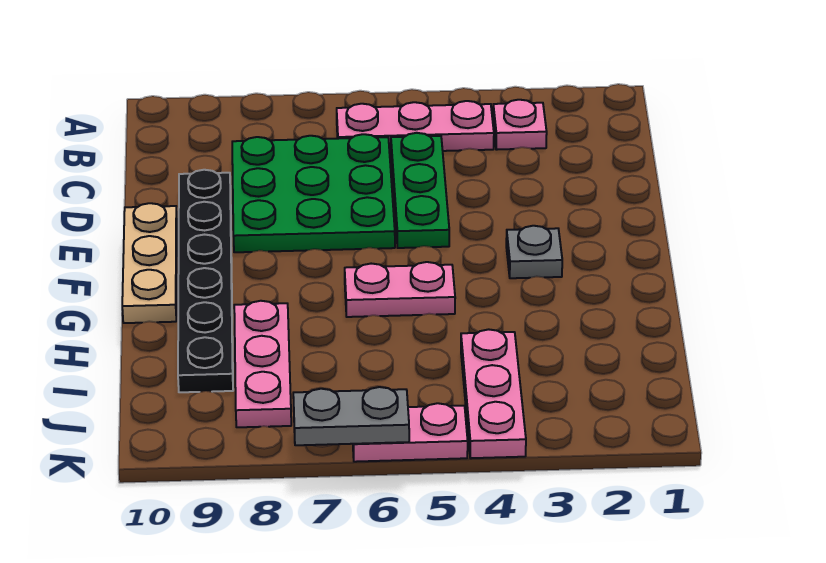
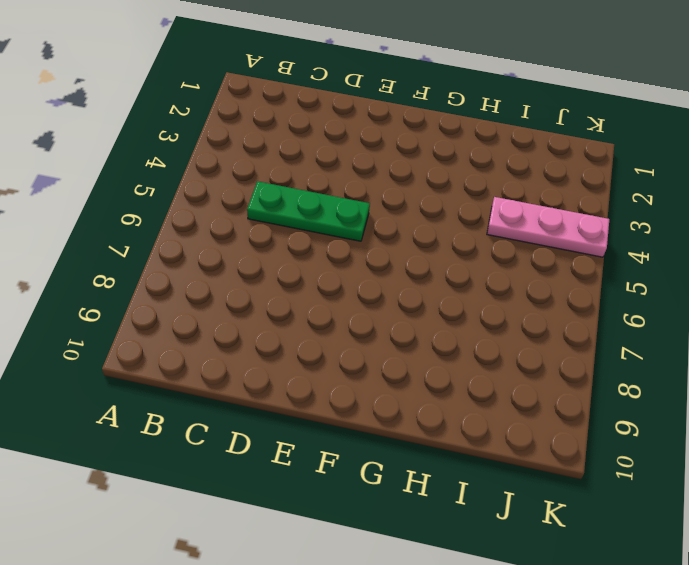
none -> pink 1x1 plate [493,100,547,150]
none -> pink 1x3 plate [337,101,494,152]
none -> green 3x3 plate [232,134,395,252]

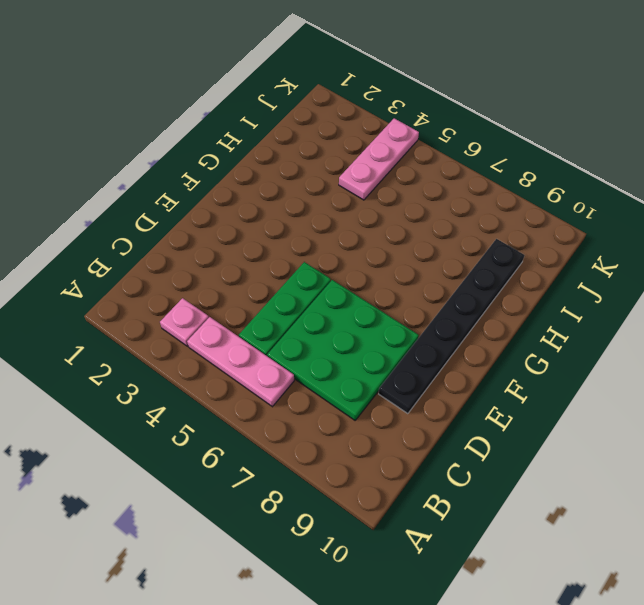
none -> tan 1x3 plate [122,203,177,323]
none -> grey 1x1 plate [506,226,562,278]
none -> pink 1x2 plate [345,262,455,317]

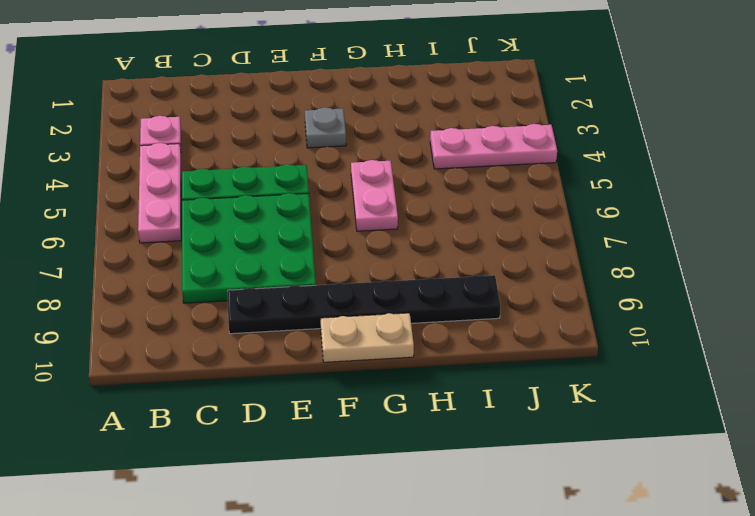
tan 1x2 plate [320,313,414,362] -> tan 1x3 plate [122,203,177,323]
none -> pink 1x3 plate [234,301,291,427]
none -> pink 1x2 plate [353,403,468,462]
none -> grey 1x2 plate [293,387,409,445]

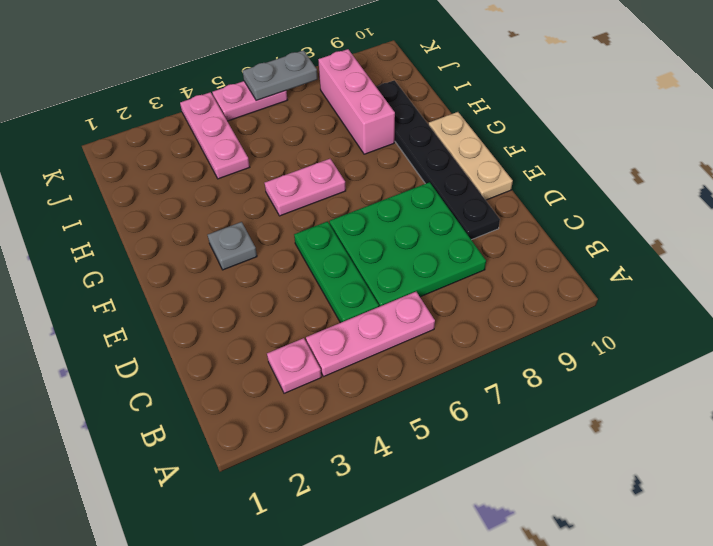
pink 1x3 brick [318,49,395,154] -> pink 1x3 plate [234,301,291,427]

